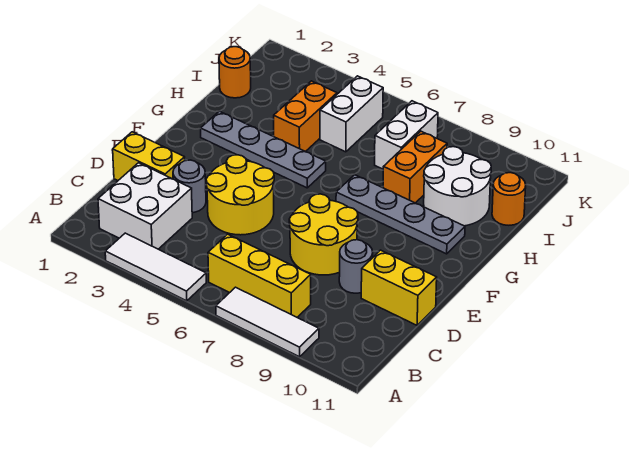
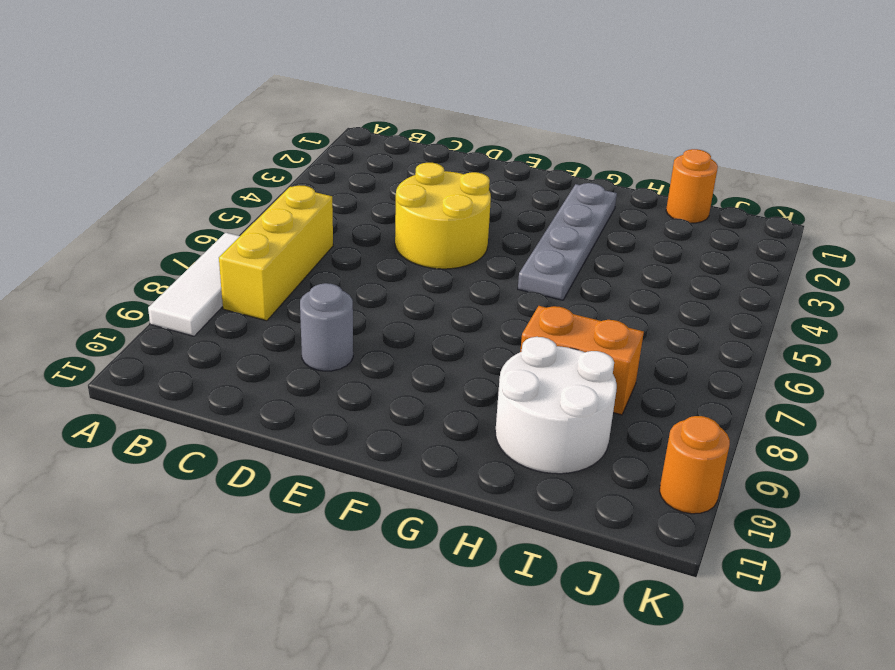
orange 1x1 round brick [659,416,730,514] -> orange 1x1 round brick moved to [492,173,526,225]
none -> white 1x3 tile [105,233,206,301]
none -> white 2x2 brick [98,163,192,249]
none -> yellow 1x2 brick [113,132,185,180]

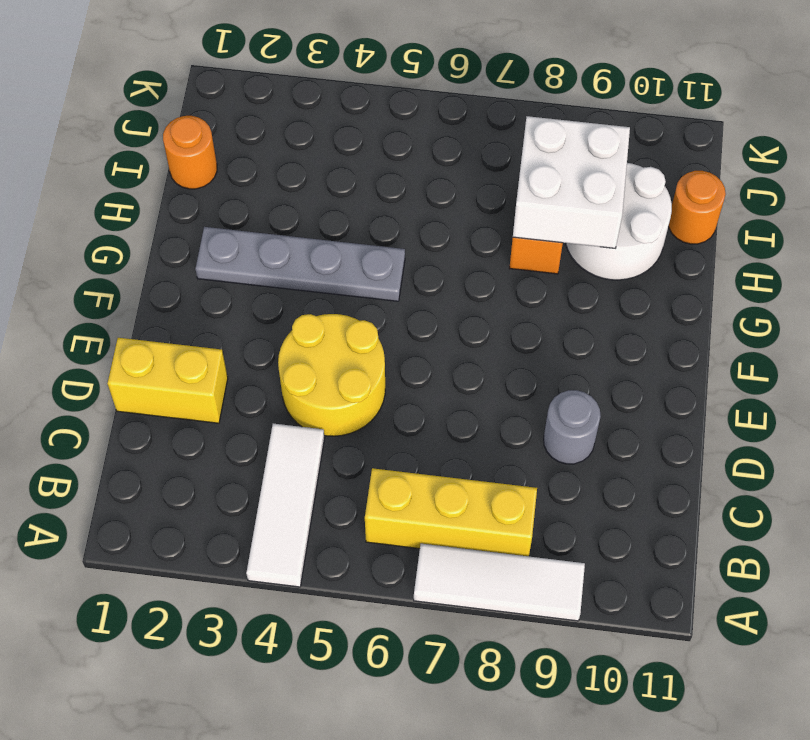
white 1x3 tile [246,424,324,587] -> white 1x3 tile turned to [105,233,206,301]
white 2x2 brick [513,116,630,249] -> white 2x2 brick moved to [98,163,192,249]
none -> grey 1x1 round brick [173,160,206,213]
none -> yellow 2x2 round brick [289,194,358,275]
none -> yellow 1x2 brick [361,250,437,325]

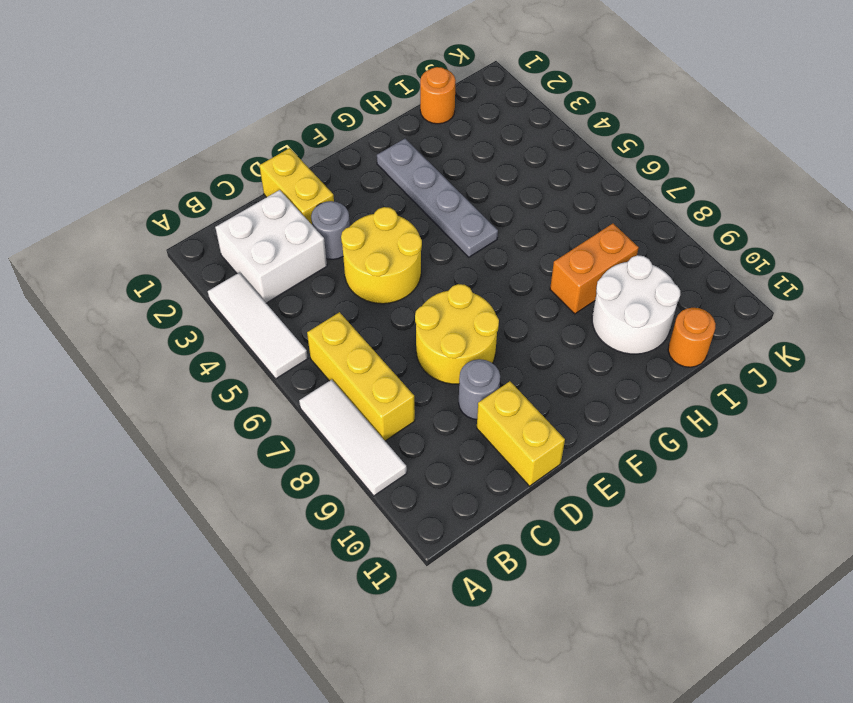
none -> grey 1x4 plate [336,175,465,254]
none -> orange 1x2 brick [274,81,337,152]
none -> white 1x2 brick [320,76,383,152]

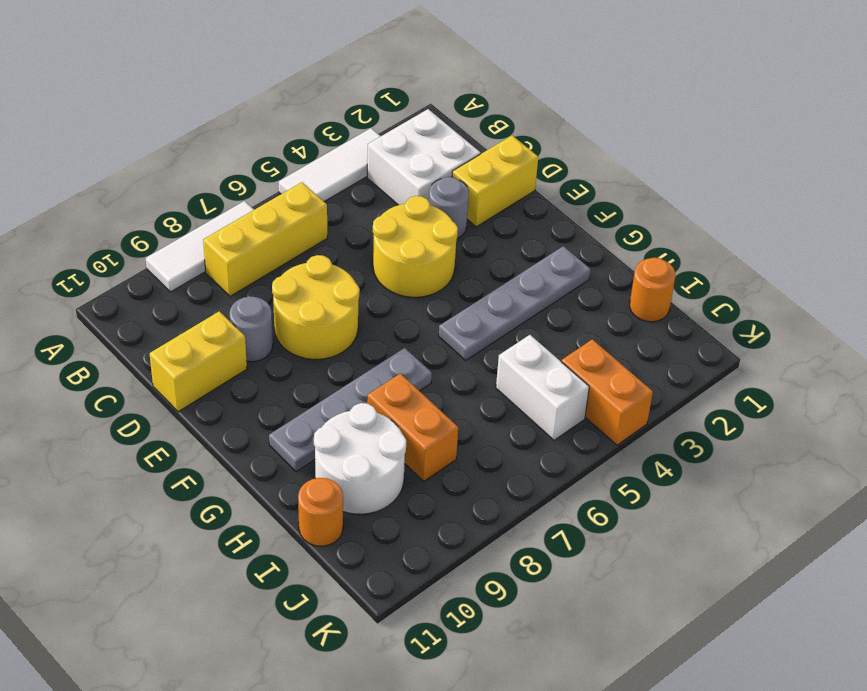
orange 1x2 brick [562,339,653,445] -> orange 1x2 brick moved to [274,81,337,152]
none -> white 1x2 brick [375,101,438,169]

